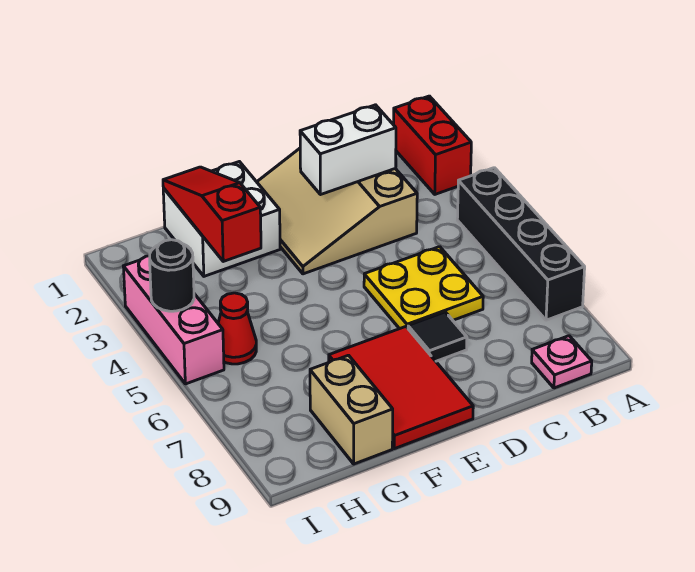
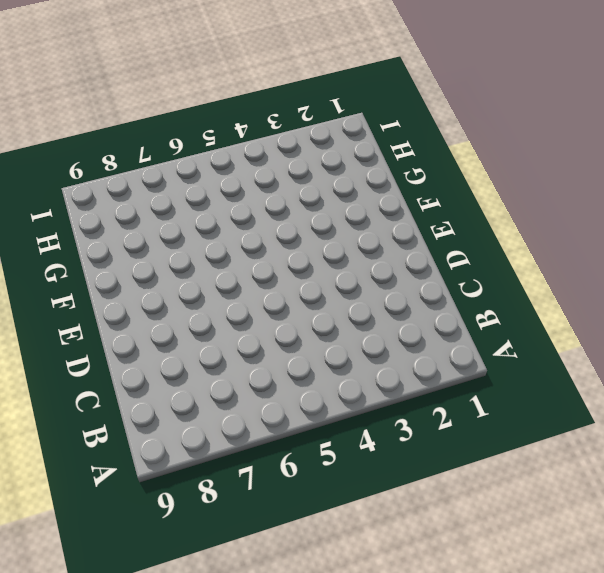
none -> red 1x2 brick [394,96,471,194]
none -> black 1x4 brick [457,168,585,320]
none -> pink 1x1 plate [532,336,592,388]

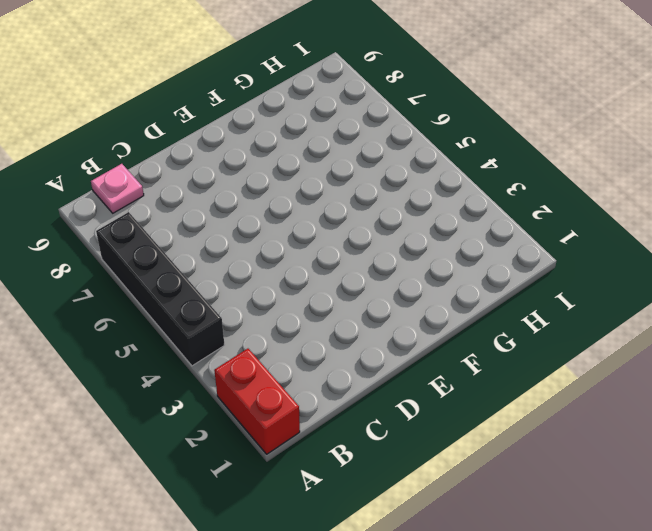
none -> tan 3x3 slope [257,148,417,274]
none -> yellow 2x2 plate [364,247,483,329]
none -> black 1x1 tile [408,312,467,361]

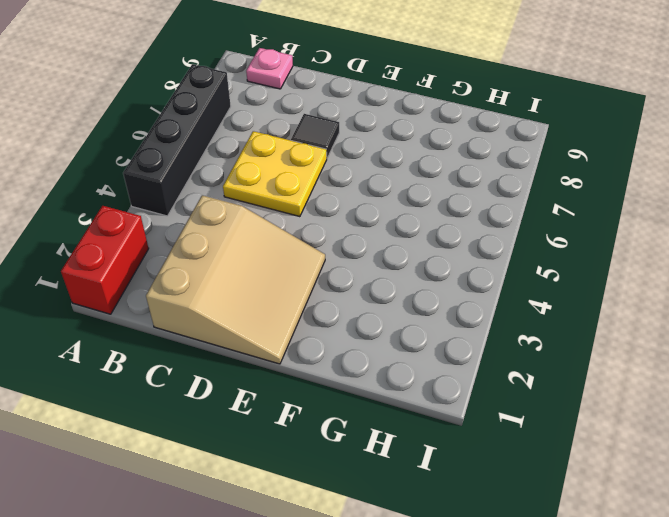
none -> red 2x3 tile [329,327,473,449]
none -> white 2x2 brick [163,162,280,276]
none -> tan 1x2 brick [310,355,393,464]

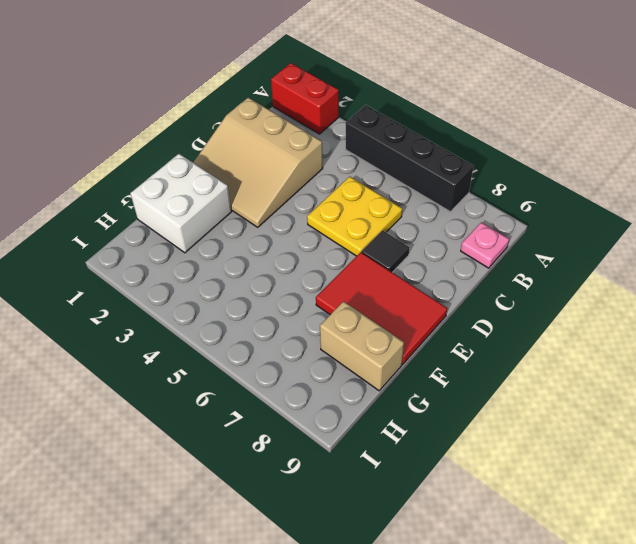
none -> red 1x1 cone [218,293,256,364]
none -> pink 1x3 brick [123,256,224,384]
none -> white 1x2 brick [300,105,396,195]

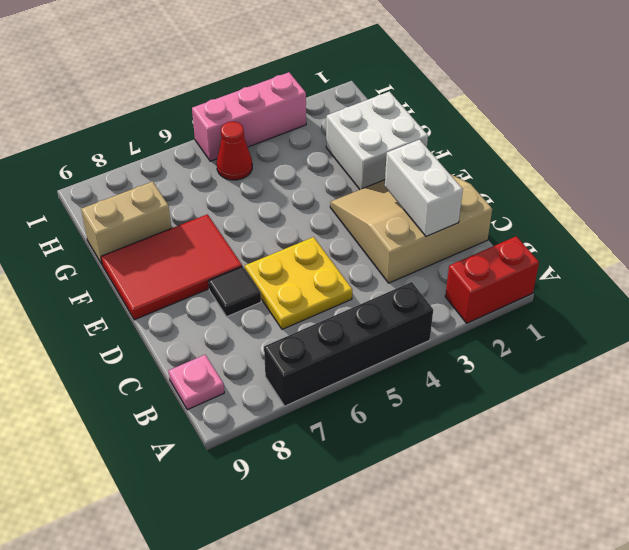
none -> red 1x3 slope [163,167,261,261]
none -> black 1x1 round brick [150,240,194,311]

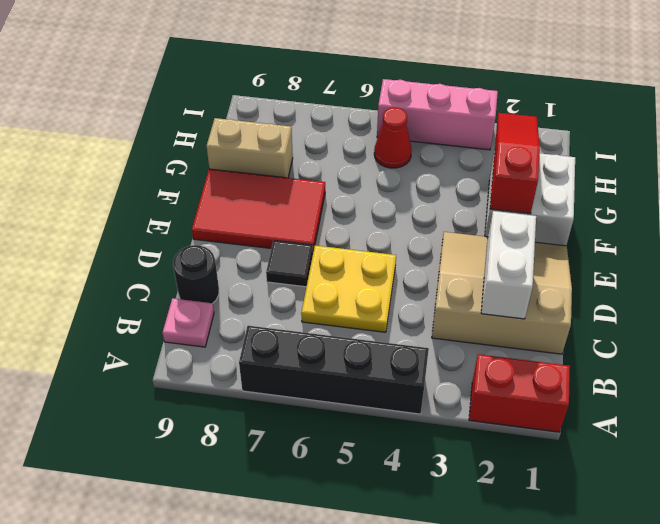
black 1x1 round brick [173,245,219,303] -> black 1x1 round brick moved to [150,240,194,311]
red 1x3 slope [490,113,540,214] -> red 1x3 slope turned to [163,167,261,261]

